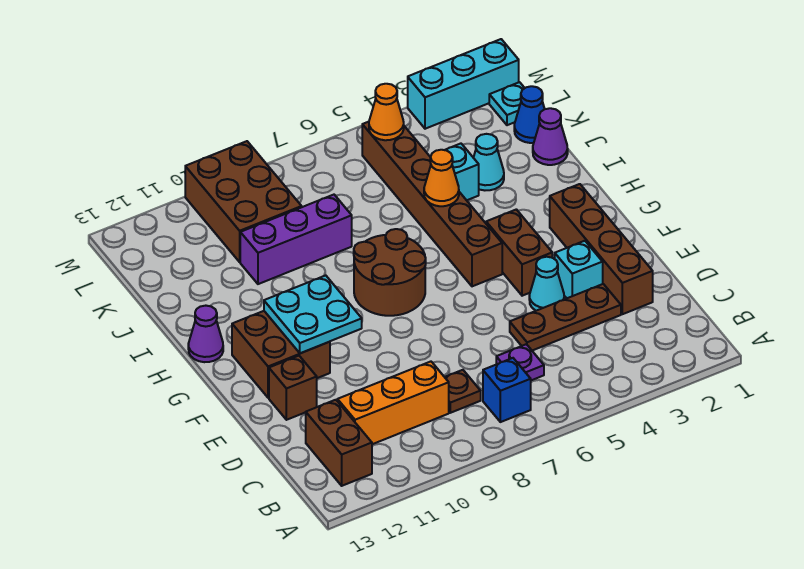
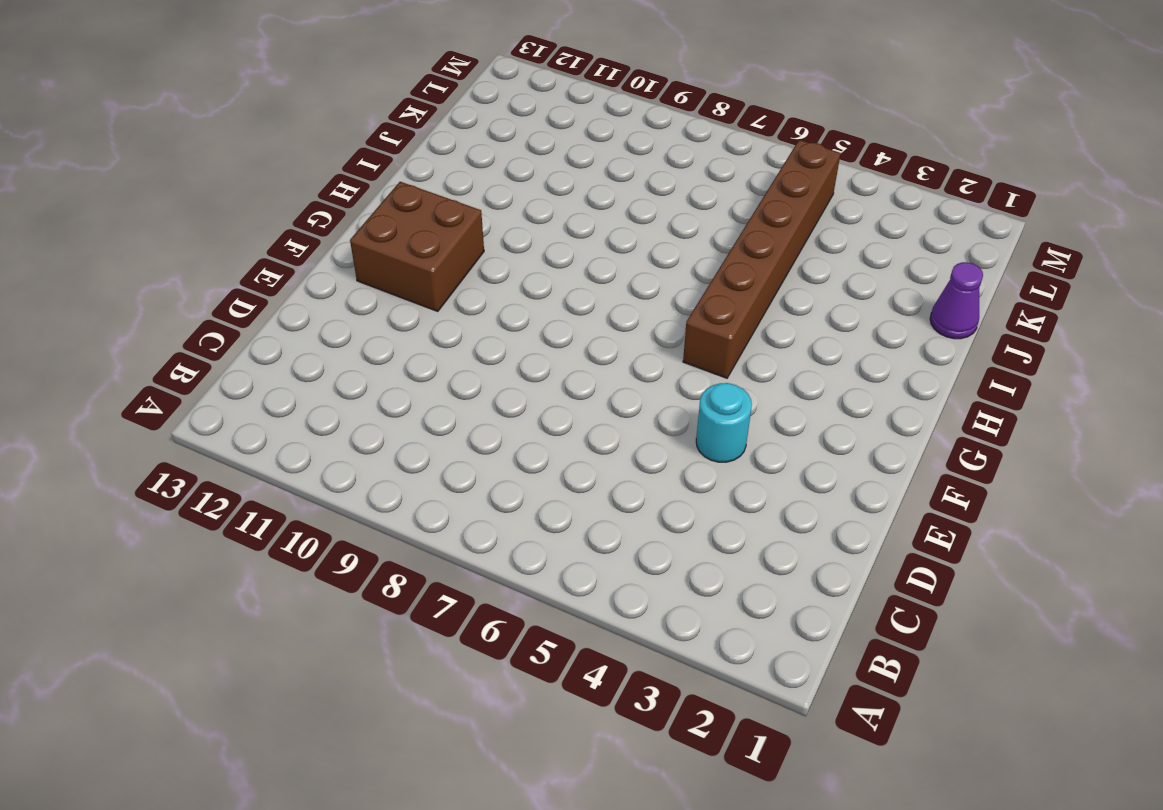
cyan 1x1 round brick [696,383,752,462] -> cyan 1x1 cone [529,257,564,311]
none -> blue 1x1 brick [483,358,531,422]
none -> brown 1x2 brick [306,400,372,486]
none -> purple 1x1 plate [496,344,544,380]

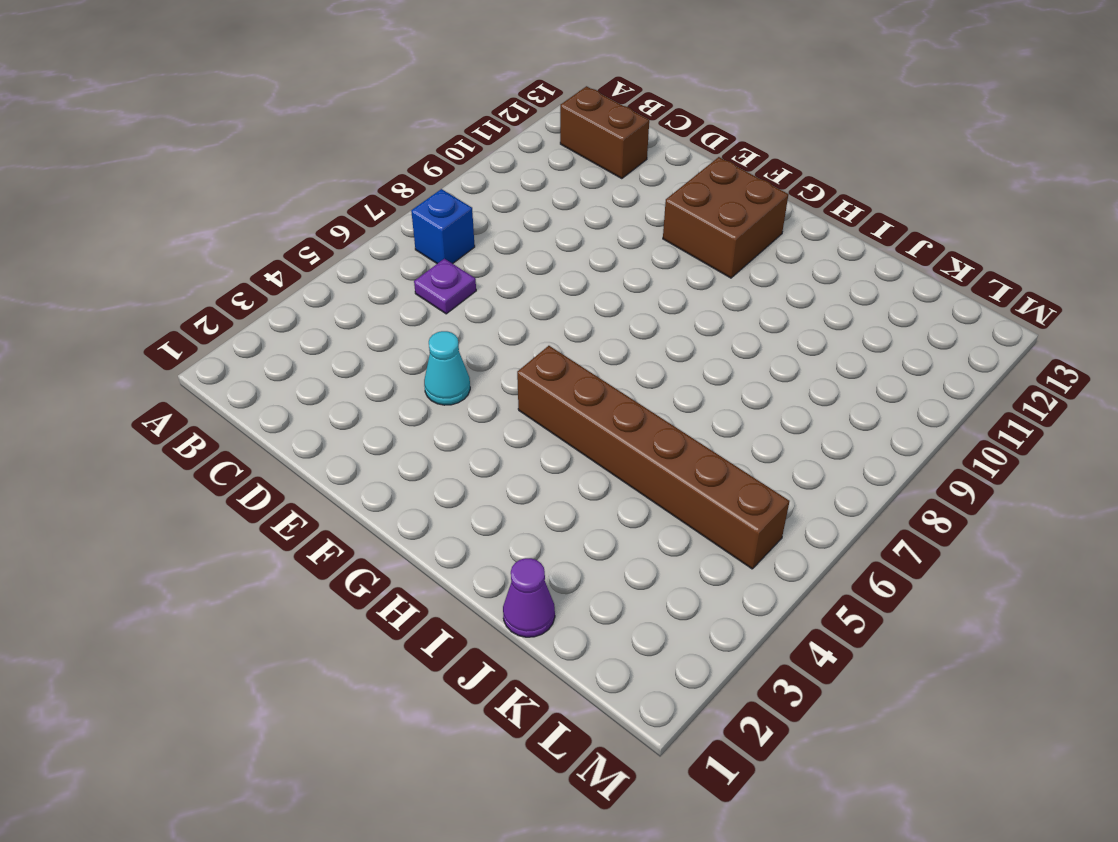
none -> brown 1x1 plate [445,370,481,413]
none -> orange 1x3 brick [337,362,449,444]
none -> brown 1x4 brick [550,184,653,314]

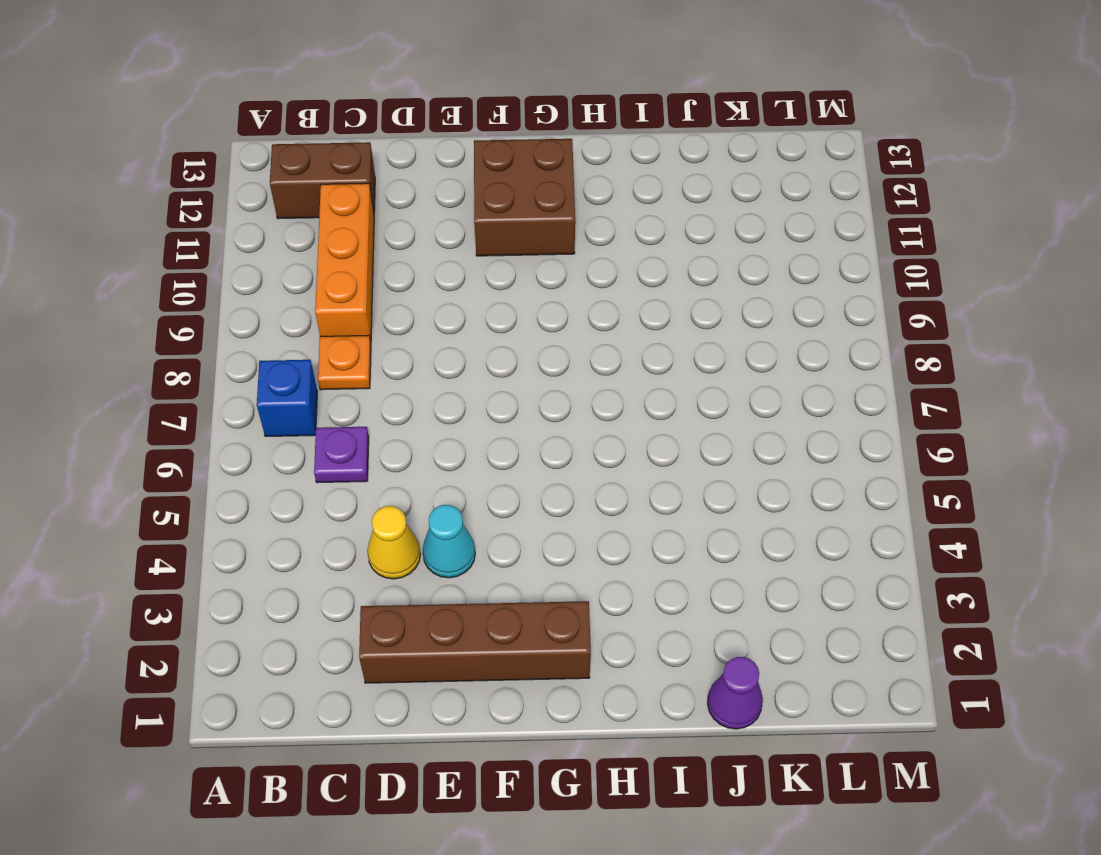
orange 1x1 plate [318,335,371,390] -> brown 1x1 plate [445,370,481,413]
yellow 1x1 cone [367,506,420,579] -> brown 1x3 plate [510,284,621,351]
none -> cyan 1x1 brick [555,241,603,298]
none -> brown 1x1 brick [269,356,317,420]
none -> brown 1x2 brick [486,209,552,296]

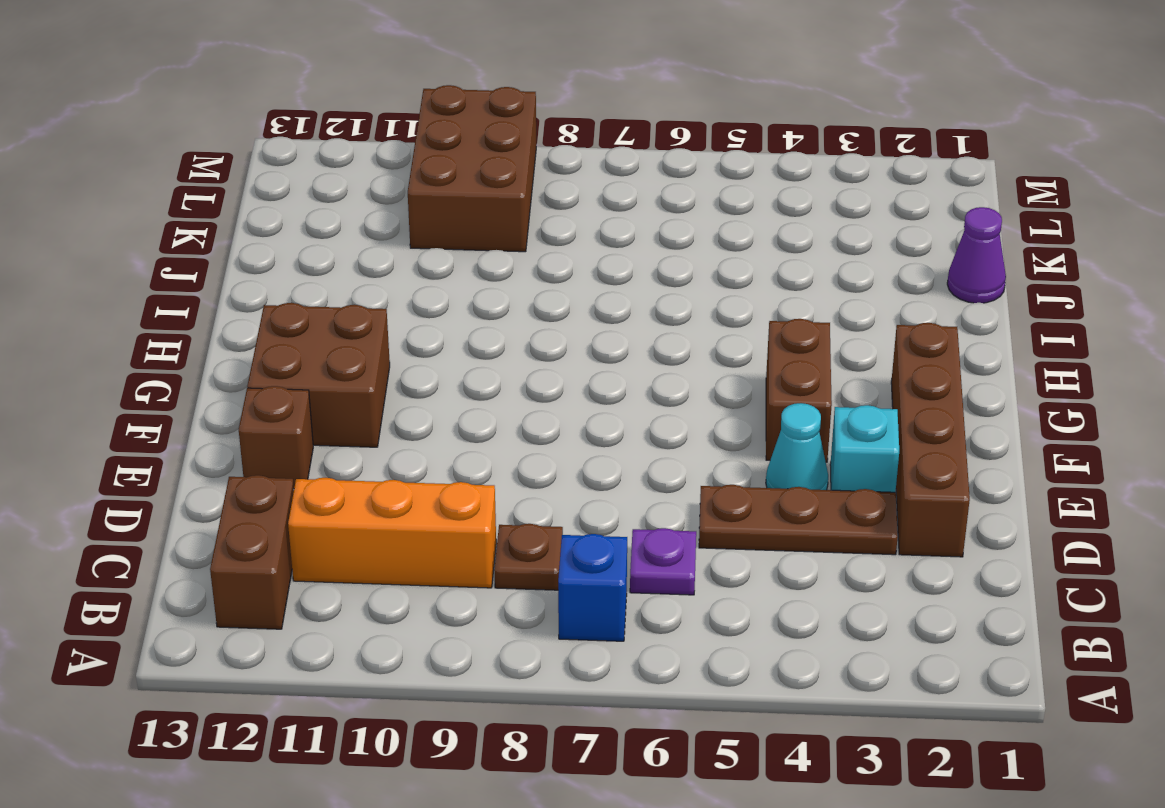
none -> brown 1x6 brick [362,122,502,286]
none -> brown 2x2 round brick [354,229,426,316]
none -> purple 1x1 cone [188,306,223,362]

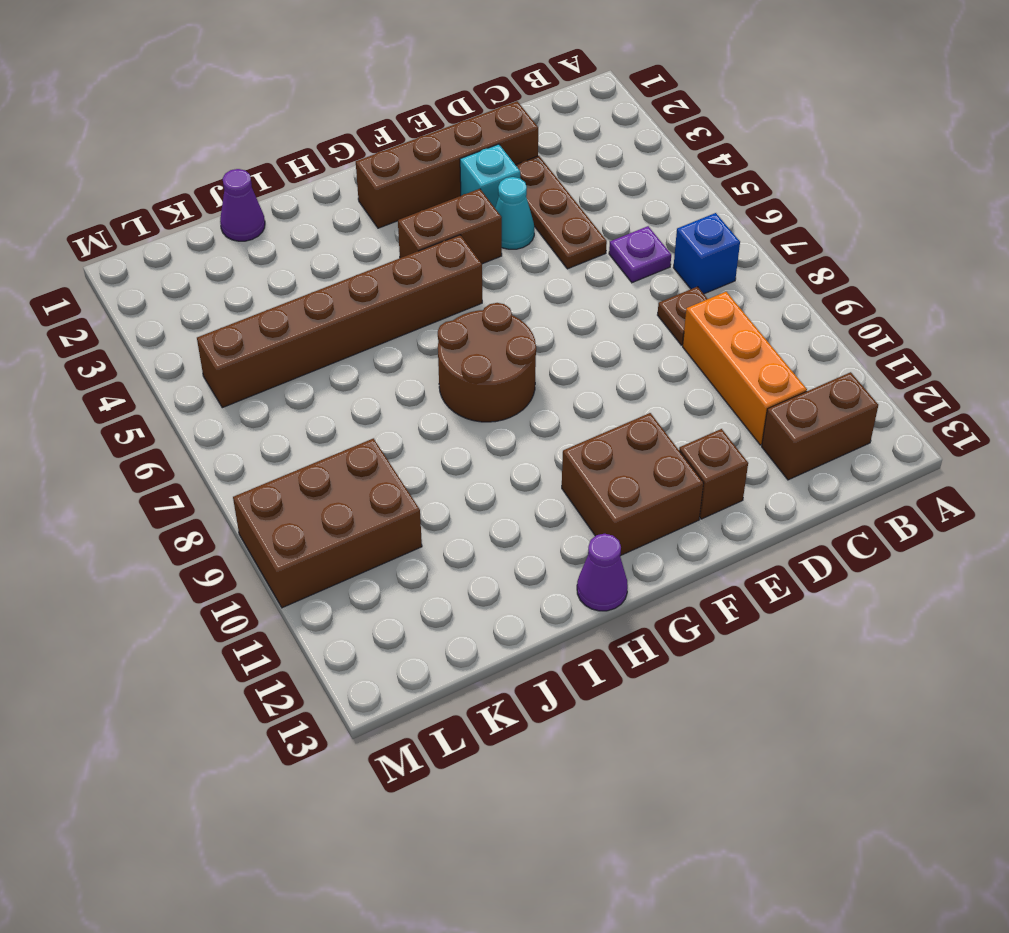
none -> cyan 1x1 cone [473,134,504,190]
none -> cyan 1x1 brick [446,144,479,200]
none -> purple 1x3 brick [240,195,352,284]

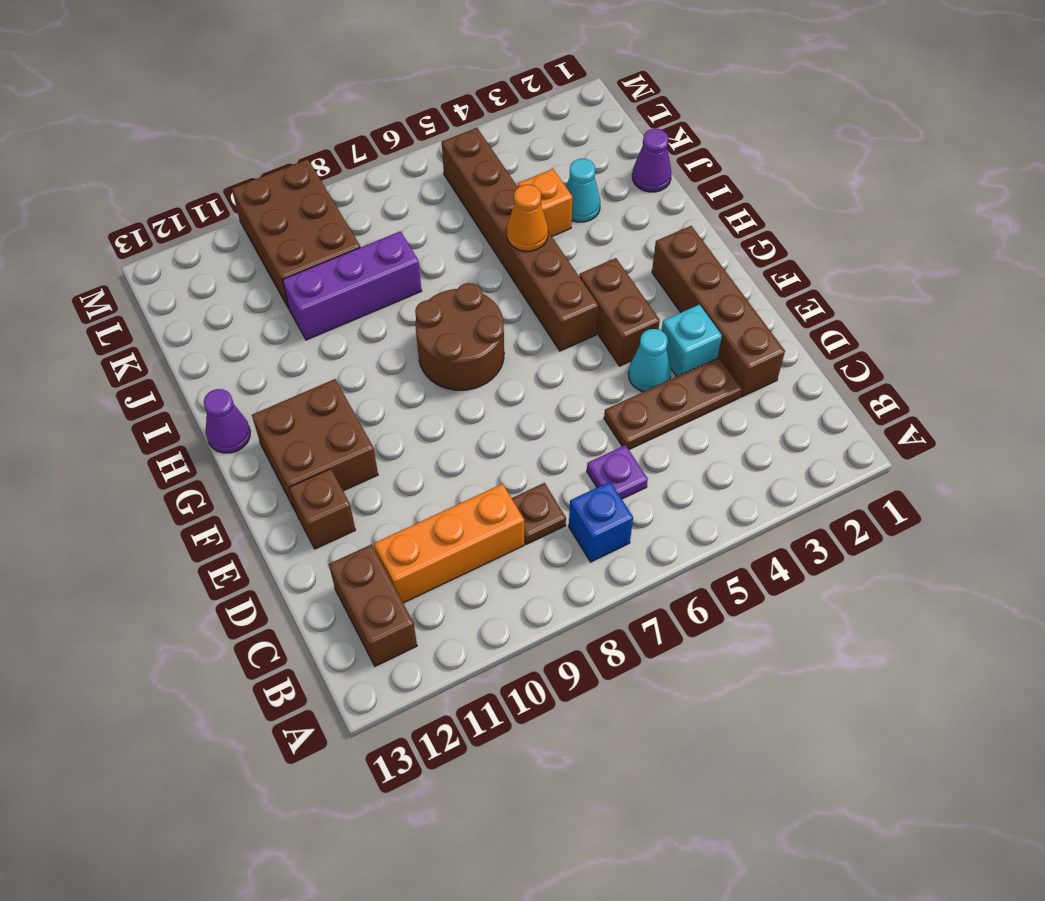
orange 1x1 brick [518,169,573,236] -> cyan 1x1 brick [446,144,479,200]
none -> blue 1x1 cone [514,86,545,143]
none -> cyan 1x1 plate [489,82,524,125]
none -> cyan 1x3 brick [408,39,519,129]

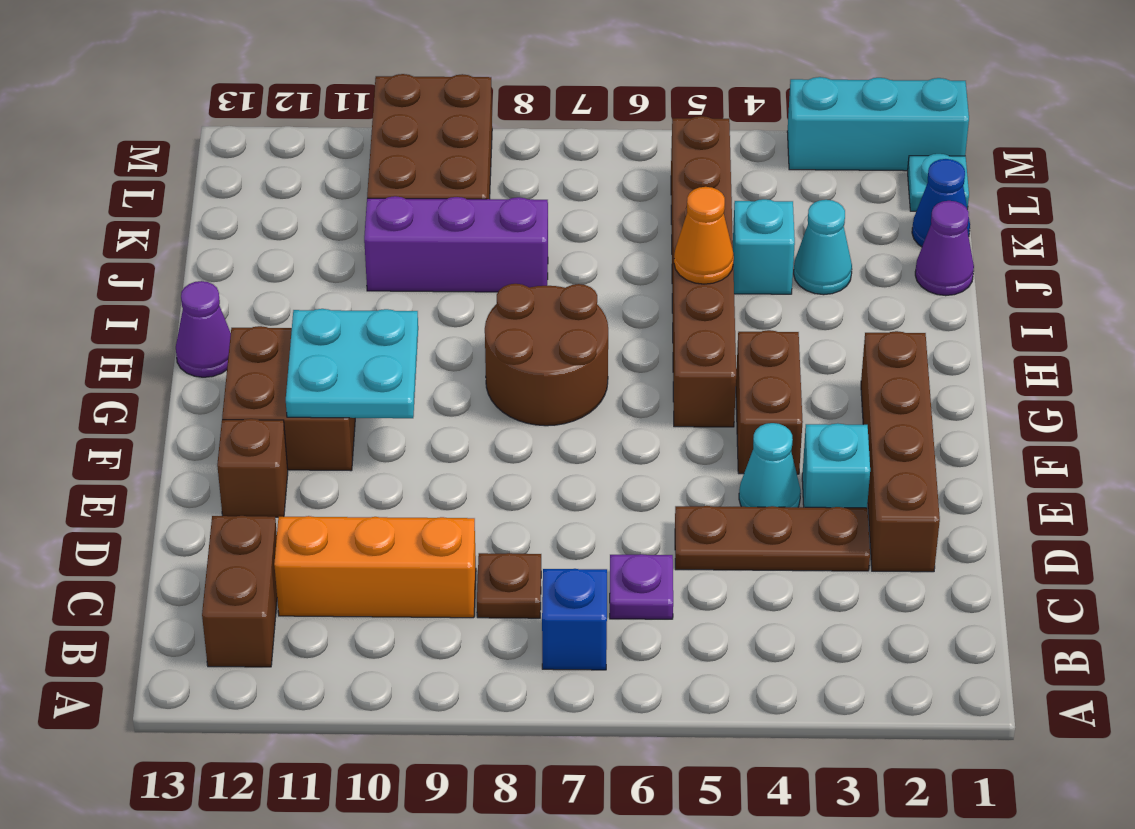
none -> orange 1x1 cone [369,84,404,140]

